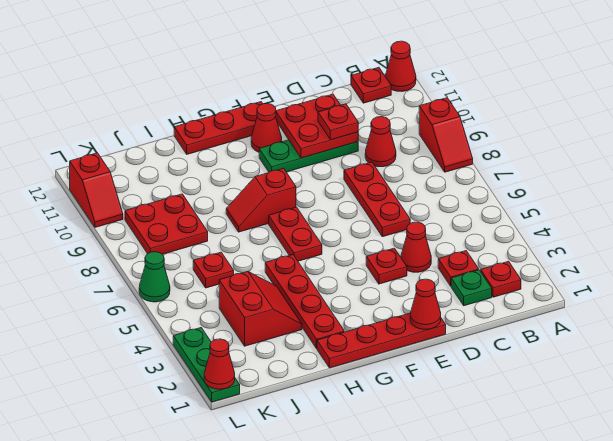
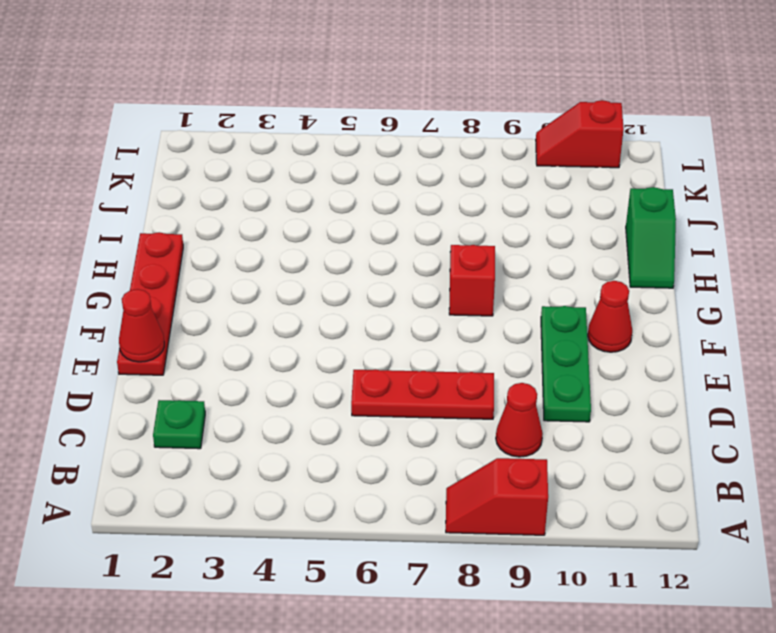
green 1x2 slope [626,187,676,288] -> red 1x3 plate [174,102,263,154]
none -> red 1x1 cone [386,41,416,91]
none -> red 1x1 plate [481,261,521,297]
none -> red 1x1 plate [351,67,391,103]

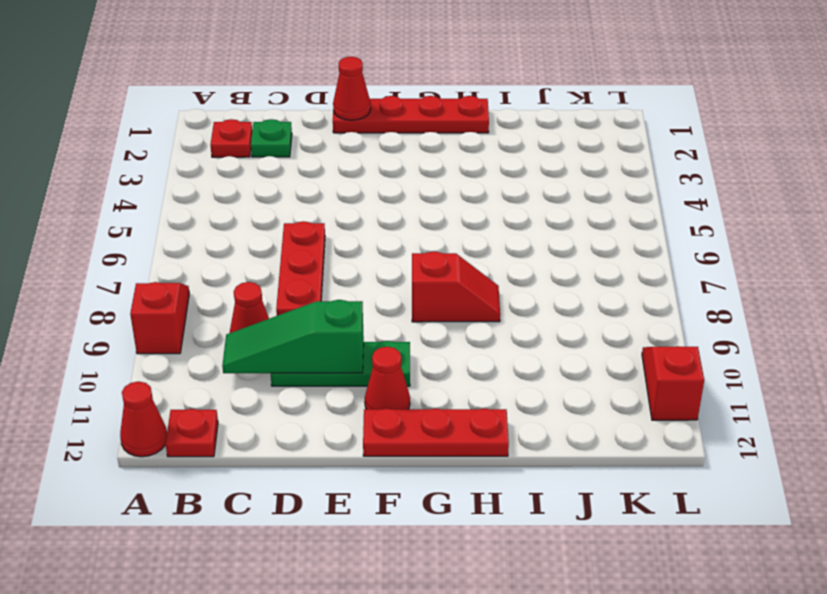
green 1x3 slope [222,300,364,373] -> red 2x2 plate [276,94,358,158]
none -> red 1x1 plate [438,251,479,286]
none -> red 1x1 cone [401,222,431,272]
none -> red 1x1 plate [366,248,407,284]

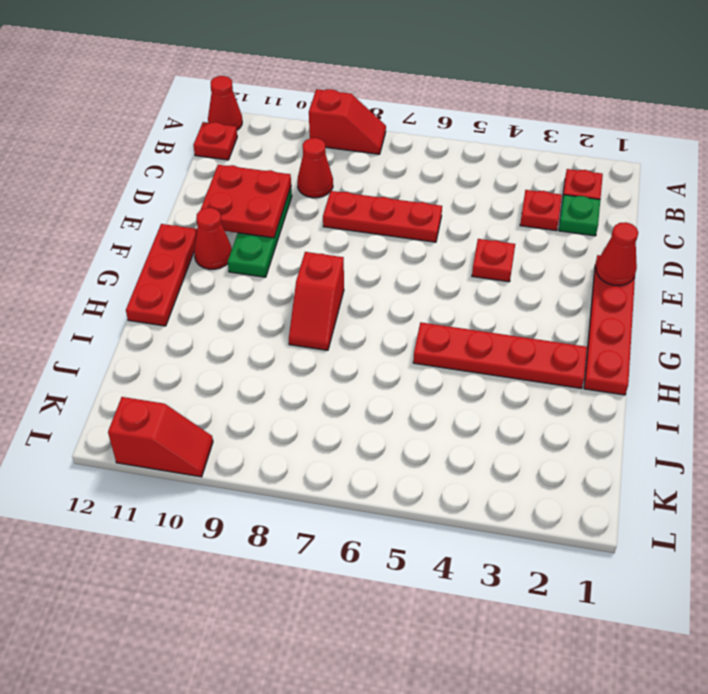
none -> red 1x1 cone [401,222,431,272]
none -> red 1x2 plate [269,207,322,261]
none -> red 2x2 slope [219,272,302,346]

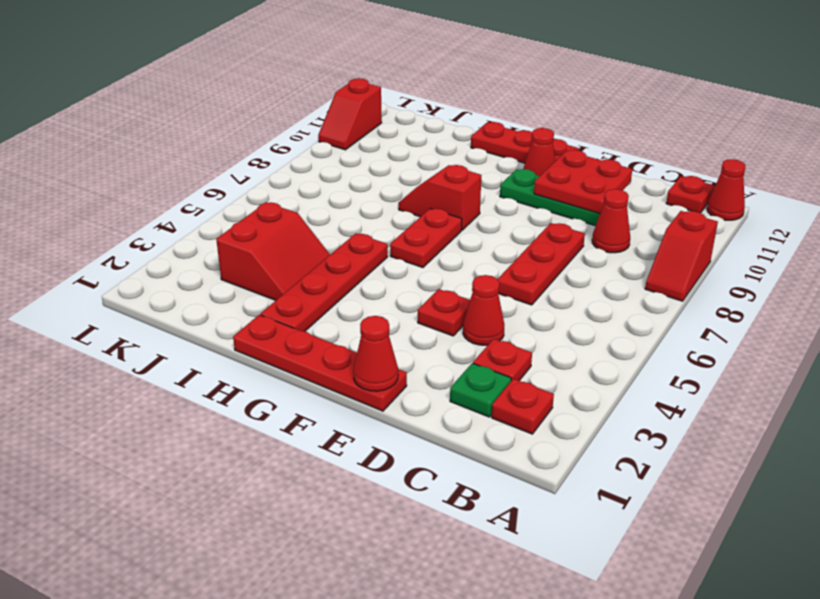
none -> red 1x1 plate [193,252,234,288]
none -> red 2x2 plate [125,194,208,254]
none -> green 1x3 plate [173,328,240,402]

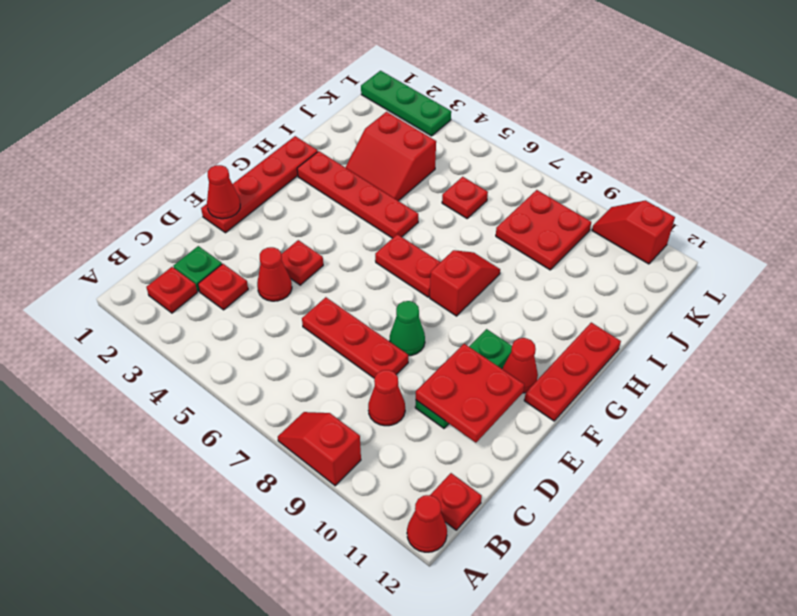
green 1x1 cone [390,301,425,356] -> green 1x1 cone moved to [139,252,170,302]
none -> red 1x1 cone [204,339,235,389]
none -> red 1x1 plate [318,104,358,140]

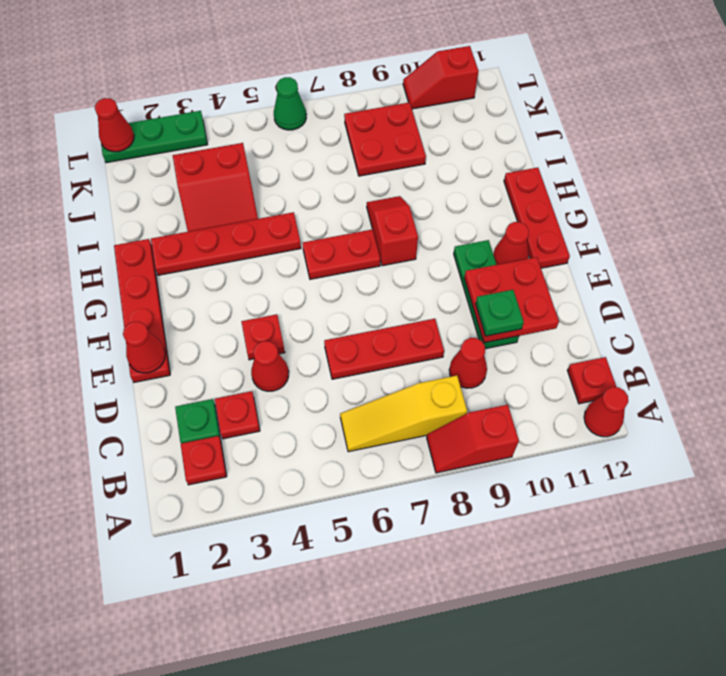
yellow 1x3 slope [340,376,467,452] -> none
green 1x1 plate [476,290,524,336] -> red 1x1 plate [318,104,358,140]
none -> red 1x1 plate [193,252,234,288]

